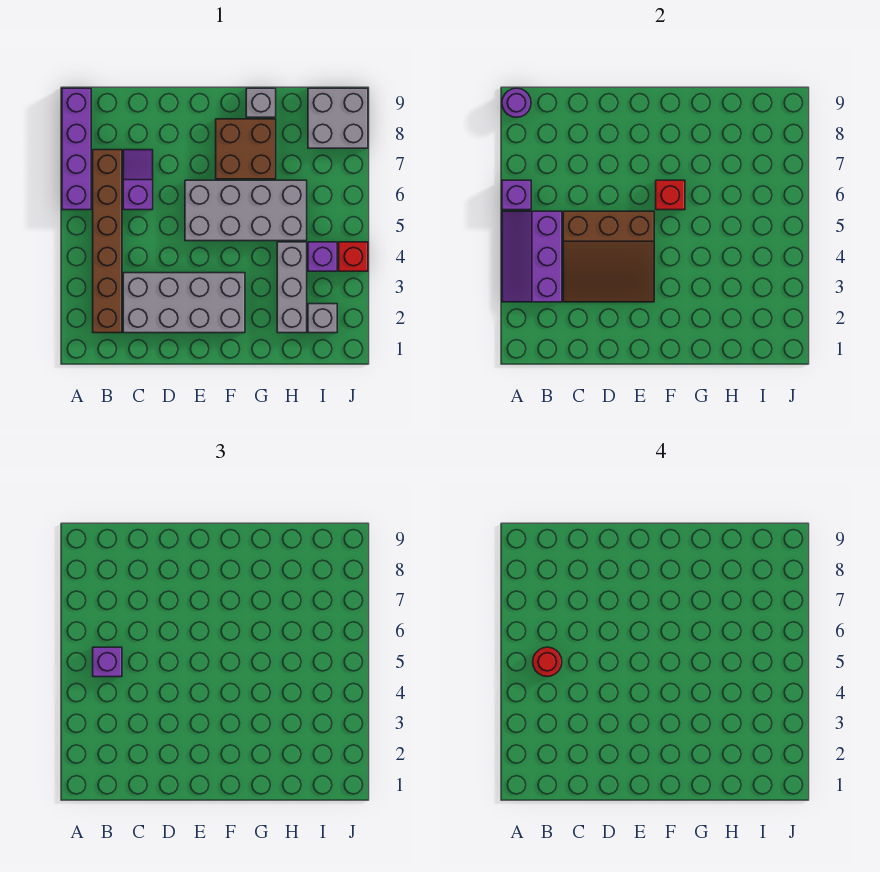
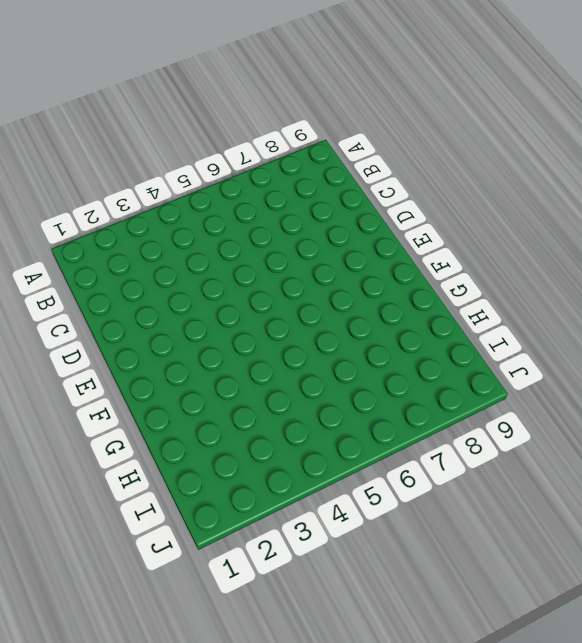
none -> purple 1x4 brick [62,88,91,210]
none -> brown 1x6 brick [93,150,122,333]
none -> grey 2x4 brick [123,273,245,333]

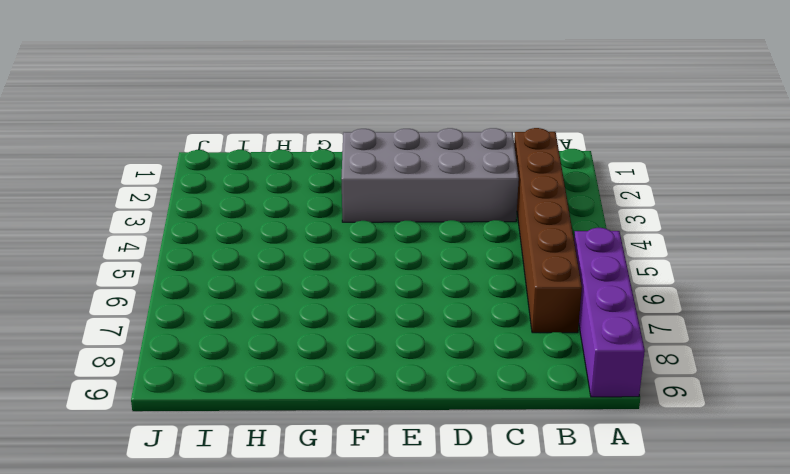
none -> purple 1x2 slope [123,150,153,210]
none -> grey 2x4 brick [185,180,307,241]
none -> brown 2x2 brick [216,119,276,179]

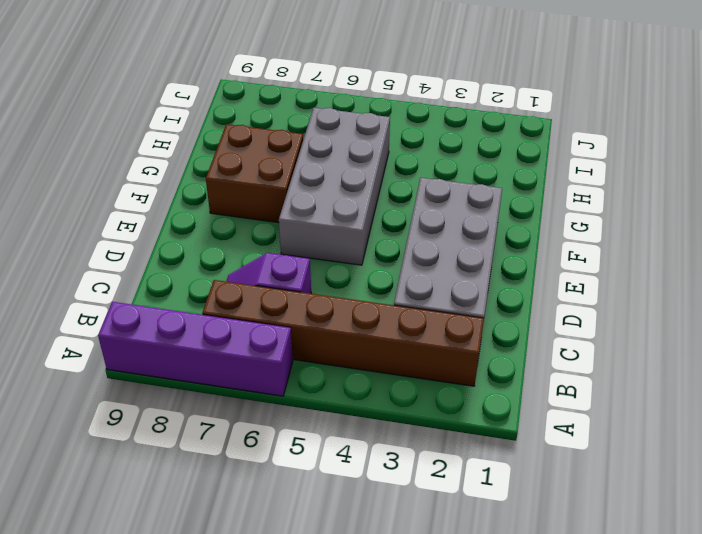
none -> grey 1x1 brick [246,88,276,117]
none -> grey 1x3 brick [277,242,307,333]
none -> grey 1x1 brick [308,304,337,333]

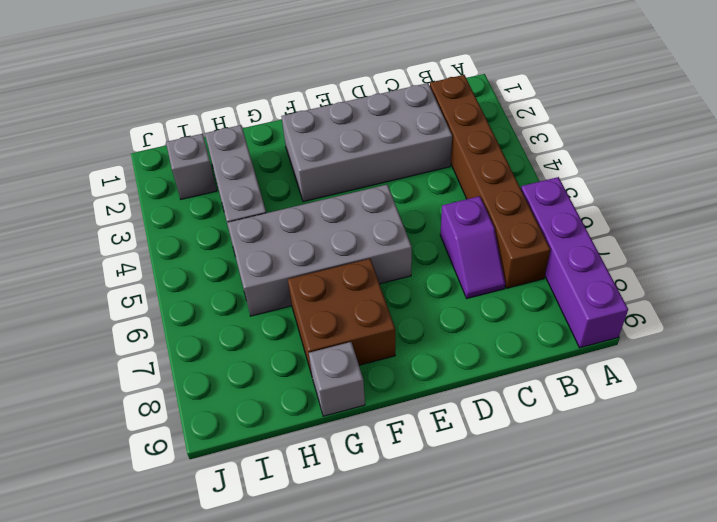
none -> purple 1x1 brick [308,242,337,271]
none -> grey 2x2 brick [308,88,368,148]
none -> red 1x1 brick [339,242,368,271]

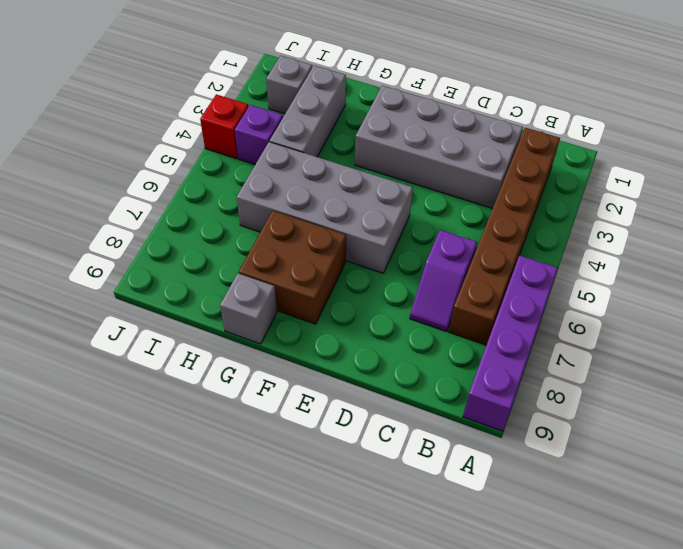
none -> grey 2x2 brick [308,88,368,148]
none -> purple 2x3 slope [502,211,562,302]
none -> purple 1x1 brick [502,180,531,210]

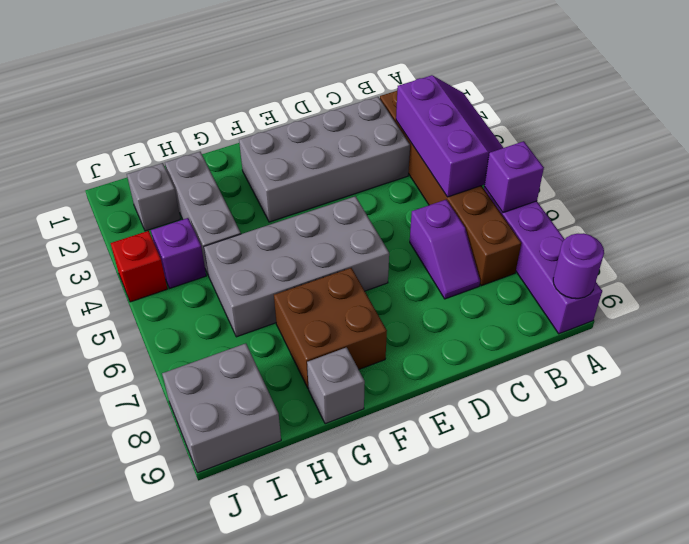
none -> brown 3x3 slope [563,211,654,302]
none -> red 1x1 brick [656,180,685,210]
none -> purple 1x1 brick [93,647,122,677]

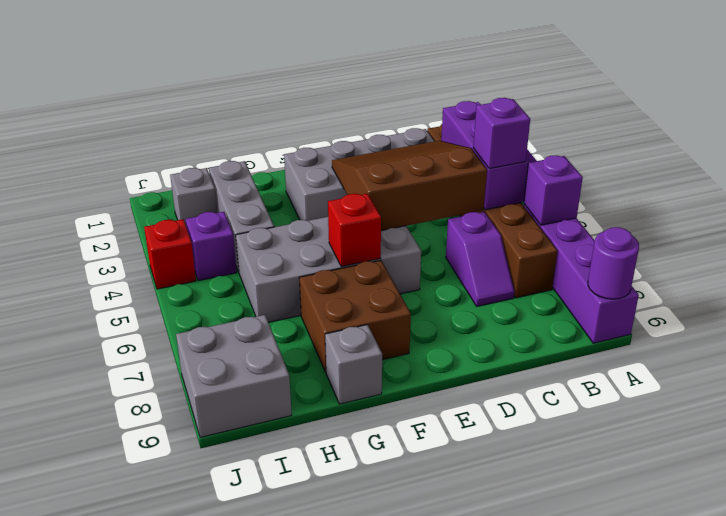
none -> red 1x1 round brick [533,647,562,677]

